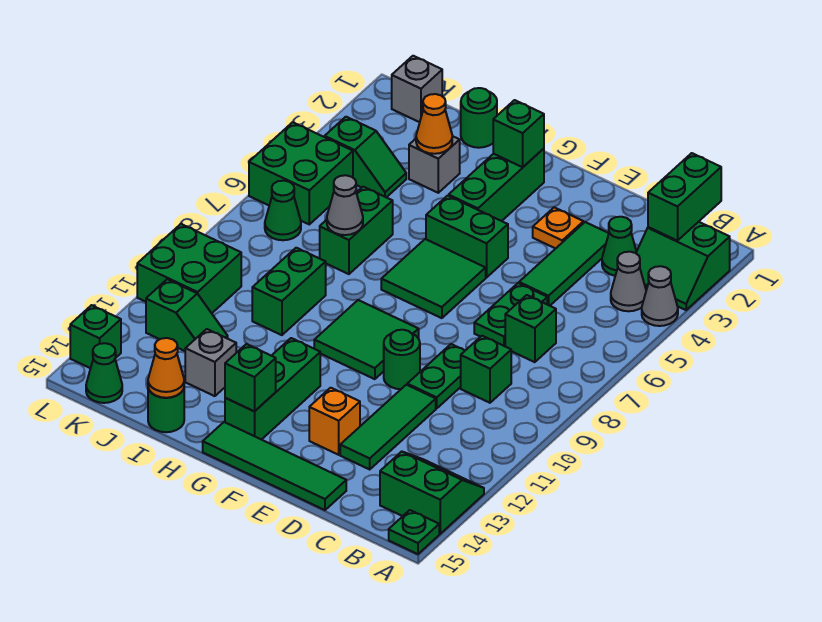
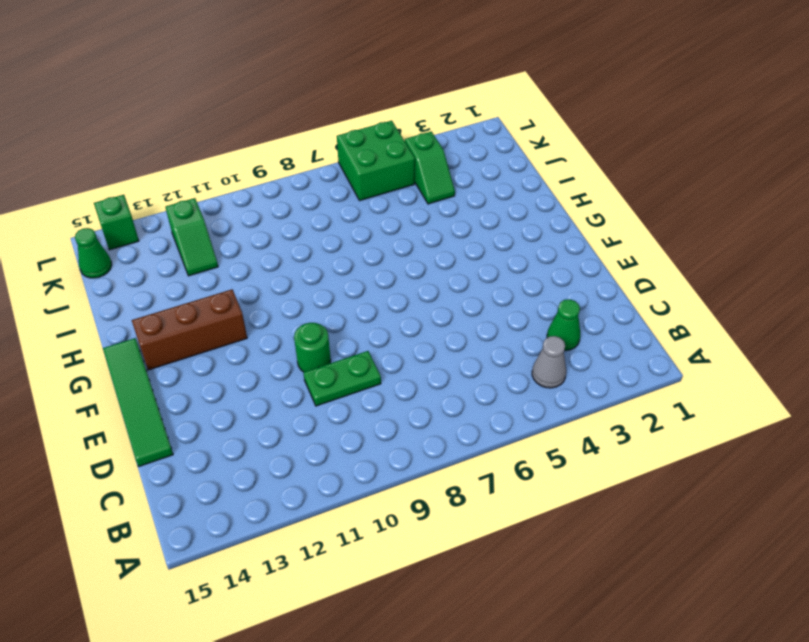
brown 1x3 brick [132,289,247,370] -> green 1x3 brick [225,338,320,440]
none -> green 2x2 slope [636,222,730,310]
none -> grey 1x1 cone [642,266,678,326]
none -> green 2x2 slope [380,452,484,534]
none -> green 1x1 plate [389,510,439,554]

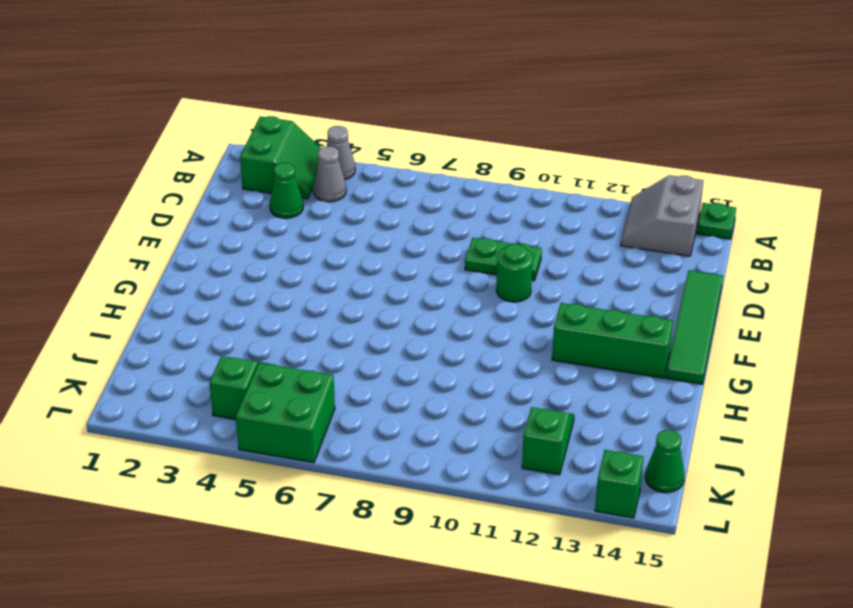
grey 2x2 slope [621,175,704,256] -> green 2x2 slope [380,452,484,534]
none -> green 1x1 brick [505,295,556,362]
none -> green 1x1 brick [461,336,511,403]
none -> green 1x3 tile [519,222,609,306]
none -> green 1x2 plate [474,283,547,346]

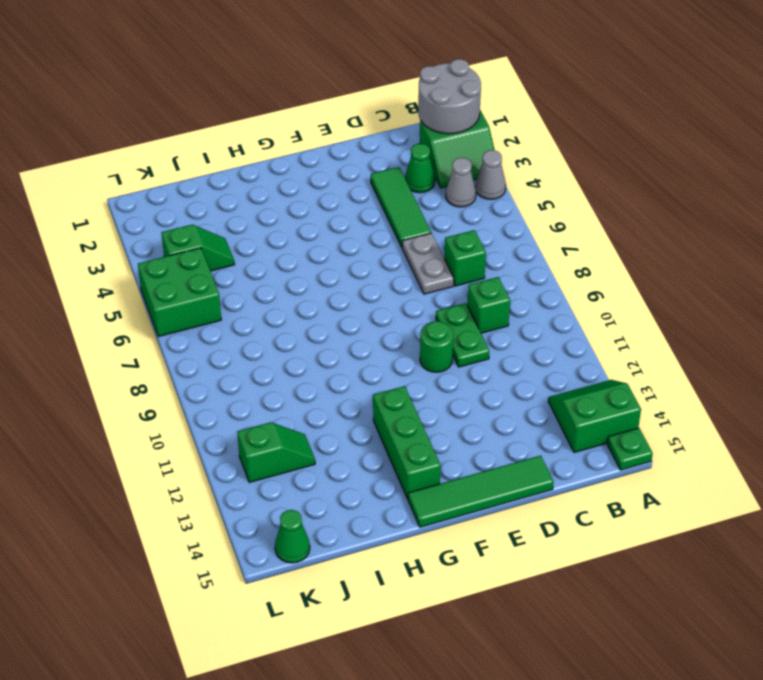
grey 2x2 round brick [418,59,481,134] -> green 1x2 brick [648,153,721,241]
grey 1x2 plate [402,233,454,294] -> green 1x2 plate [474,283,547,346]
none -> green 1x3 tile [340,385,436,469]
none -> orange 1x1 plate [533,207,584,249]
none -> orange 1x1 brick [309,388,360,455]
none -> green 1x2 brick [426,196,508,278]

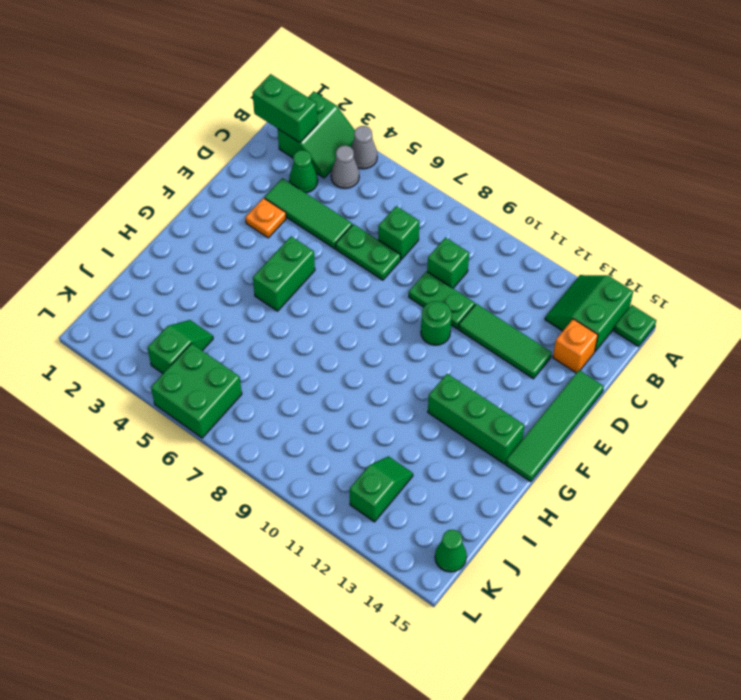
orange 1x1 brick [553,319,598,373] -> orange 1x1 brick moved to [309,388,360,455]
none -> green 2x2 tile [381,239,486,318]
none -> green 2x2 tile [314,300,419,379]
none -> green 1x3 brick [449,149,544,221]
none -> green 1x1 round brick [461,88,497,148]

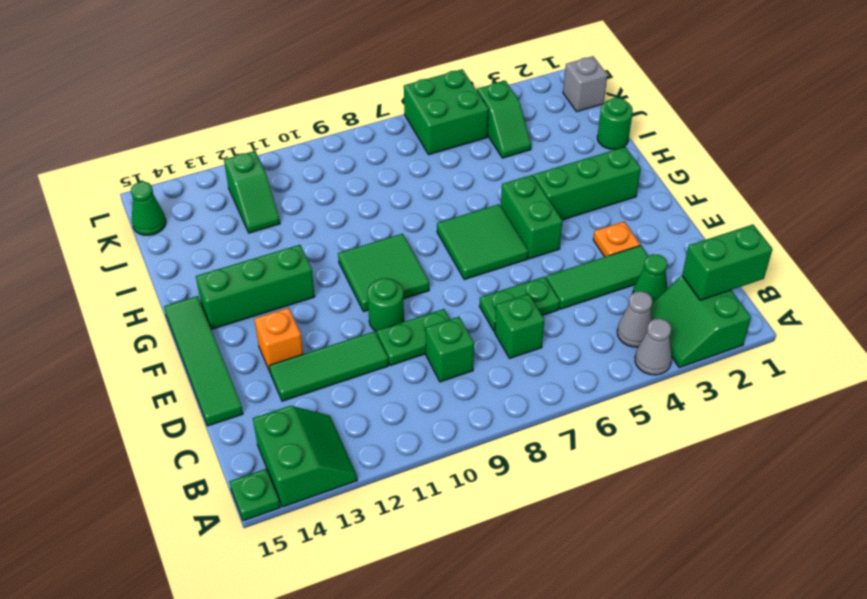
none -> grey 1x1 brick [409,136,460,193]
none -> green 1x2 brick [320,187,393,274]
none -> green 1x2 brick [252,248,326,335]
none -> grey 1x1 brick [185,329,236,396]

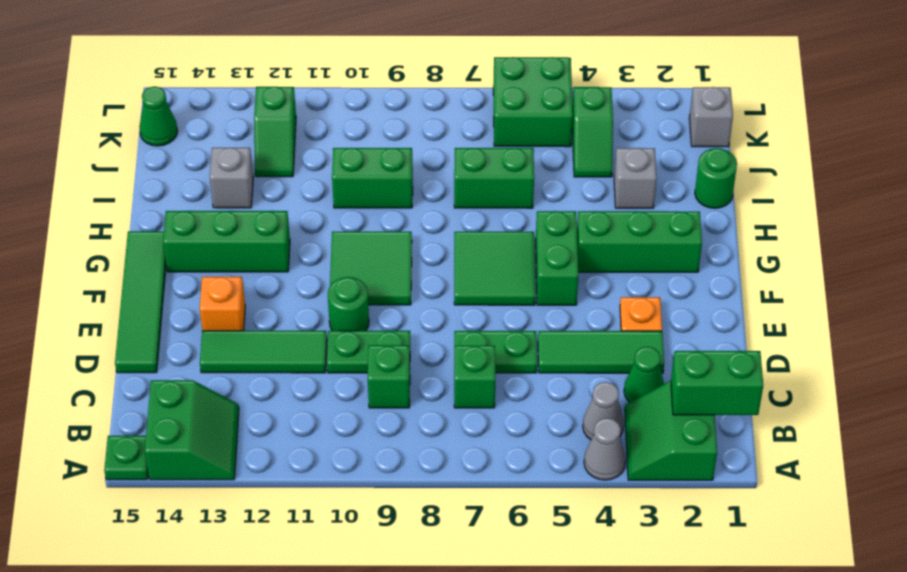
none -> green 1x1 round brick [148,388,184,432]
none -> green 1x1 cone [265,181,301,240]
none -> green 2x2 brick [137,224,241,313]
none -> green 1x1 brick [70,305,121,368]

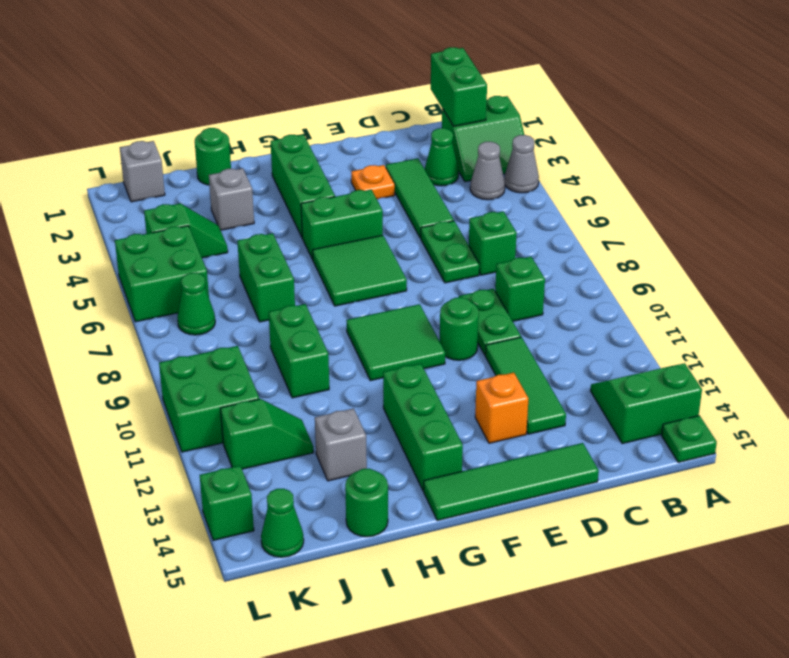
none -> green 1x1 brick [493,100,544,167]
none -> green 1x1 brick [225,344,276,411]
none -> orange 1x1 cone [416,94,452,154]
none -> grey 1x1 cone [327,175,363,235]

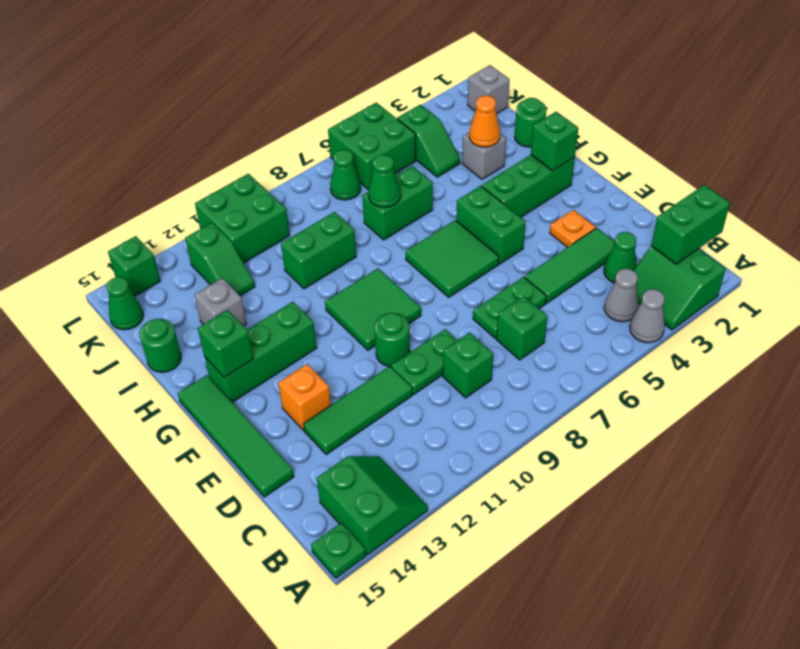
green 1x1 cone [369,155,401,208] -> grey 1x1 cone [327,175,363,235]
none -> orange 1x1 cone [148,338,184,398]

